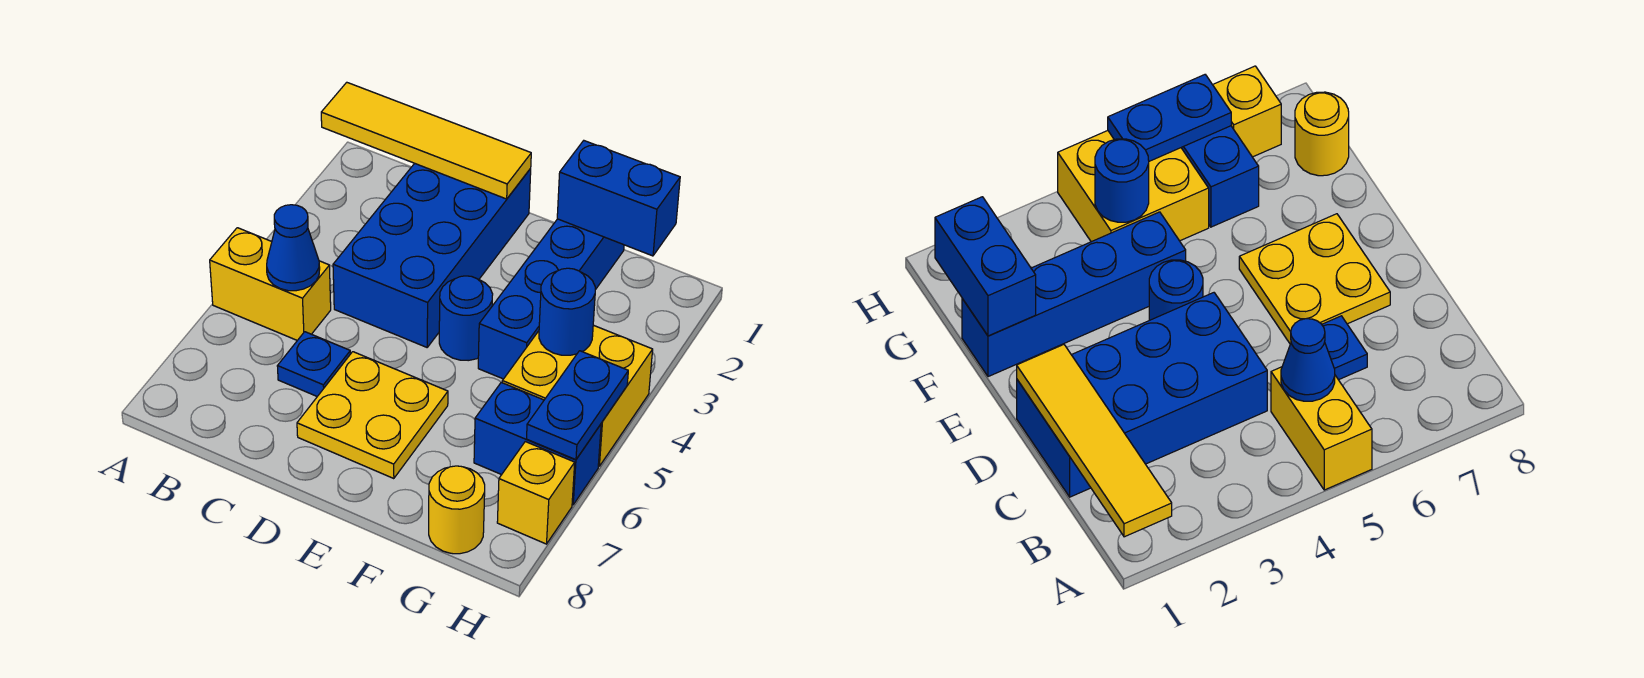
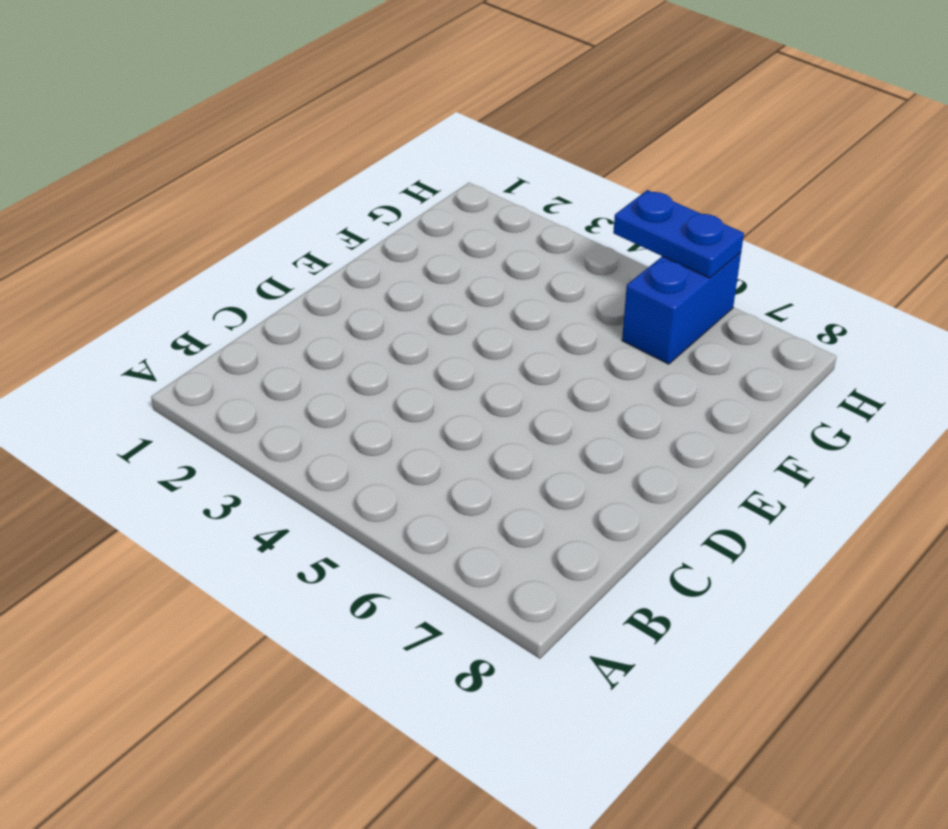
none -> yellow 1x2 brick [210,228,331,340]
none -> blue 2x4 brick [333,163,531,347]
none -> blue 1x1 plate [277,332,350,396]

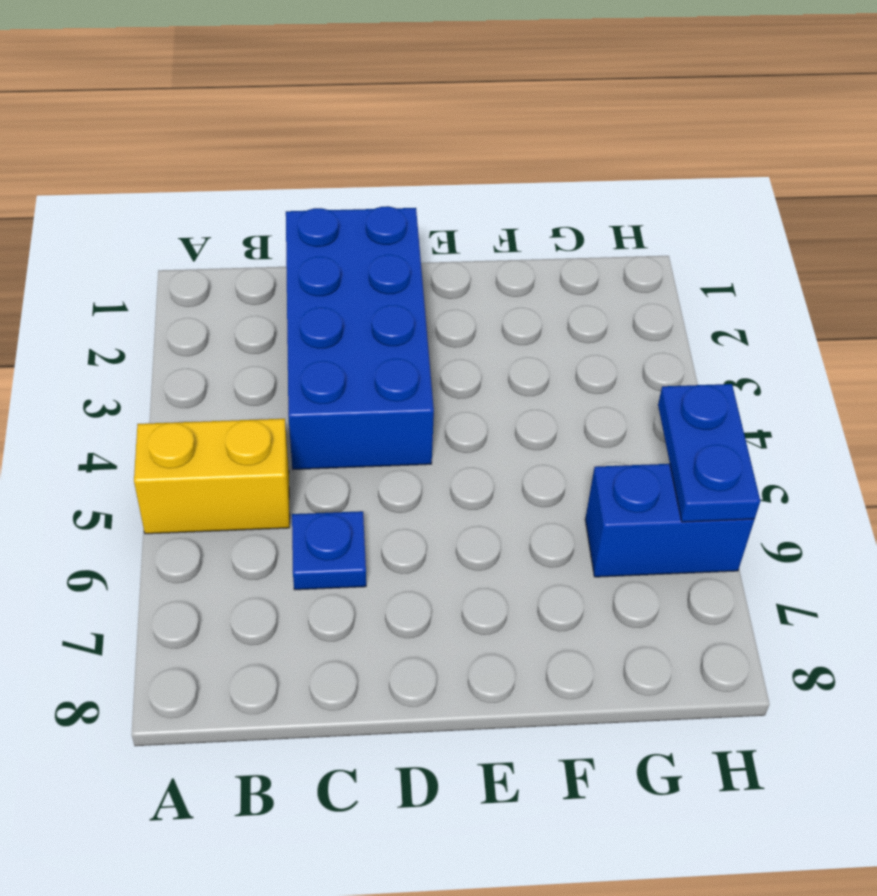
none -> yellow 2x2 plate [297,352,448,479]
none -> blue 1x1 round brick [439,276,493,361]
none -> blue 1x4 brick [478,219,624,379]

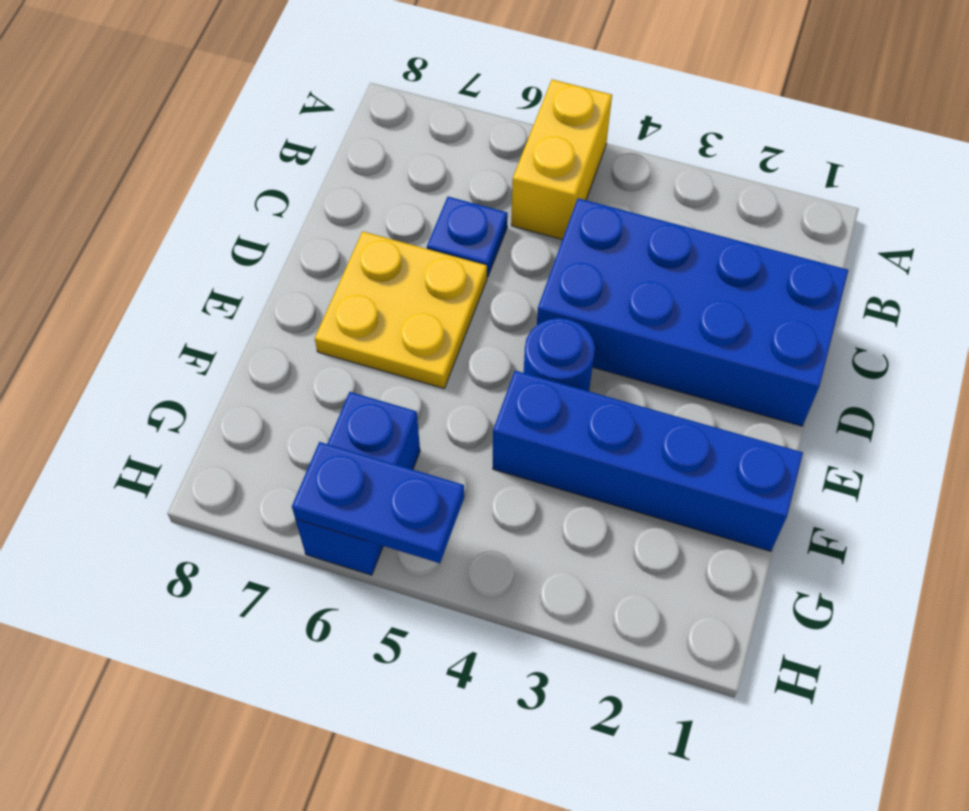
none -> yellow 2x2 brick [502,325,653,466]
none -> yellow 1x1 round brick [429,466,485,554]
none -> yellow 1x1 brick [497,442,575,544]

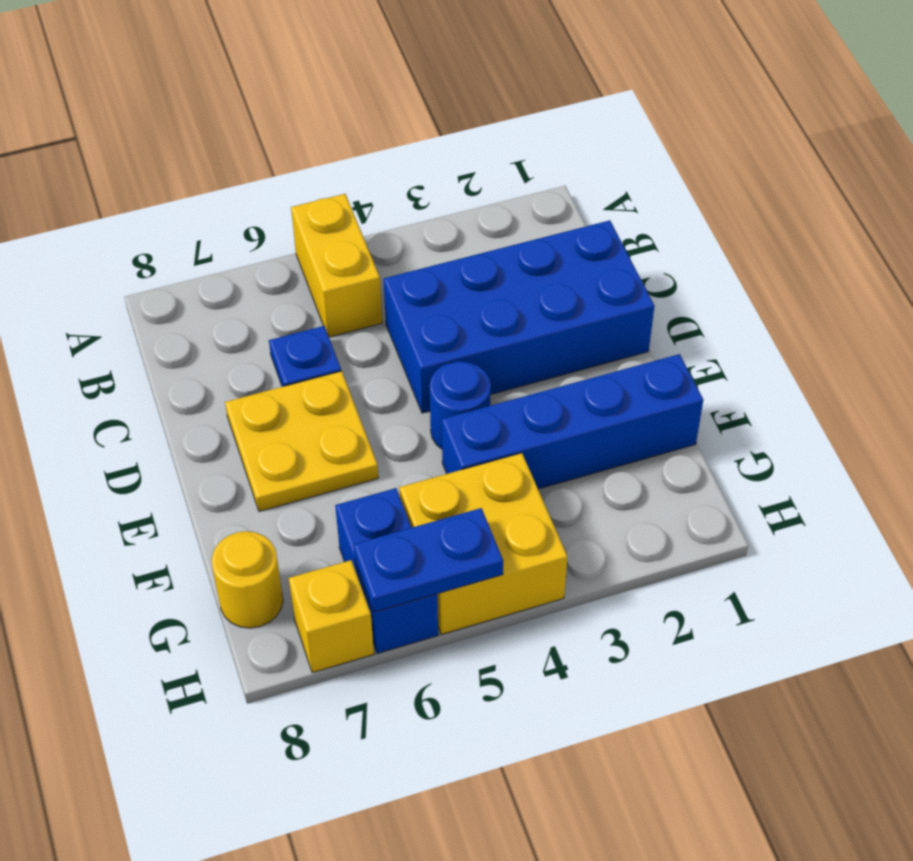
none -> yellow 1x4 tile [321,82,531,199]
none -> blue 1x1 cone [267,205,320,291]
none -> blue 1x2 brick [557,141,680,256]

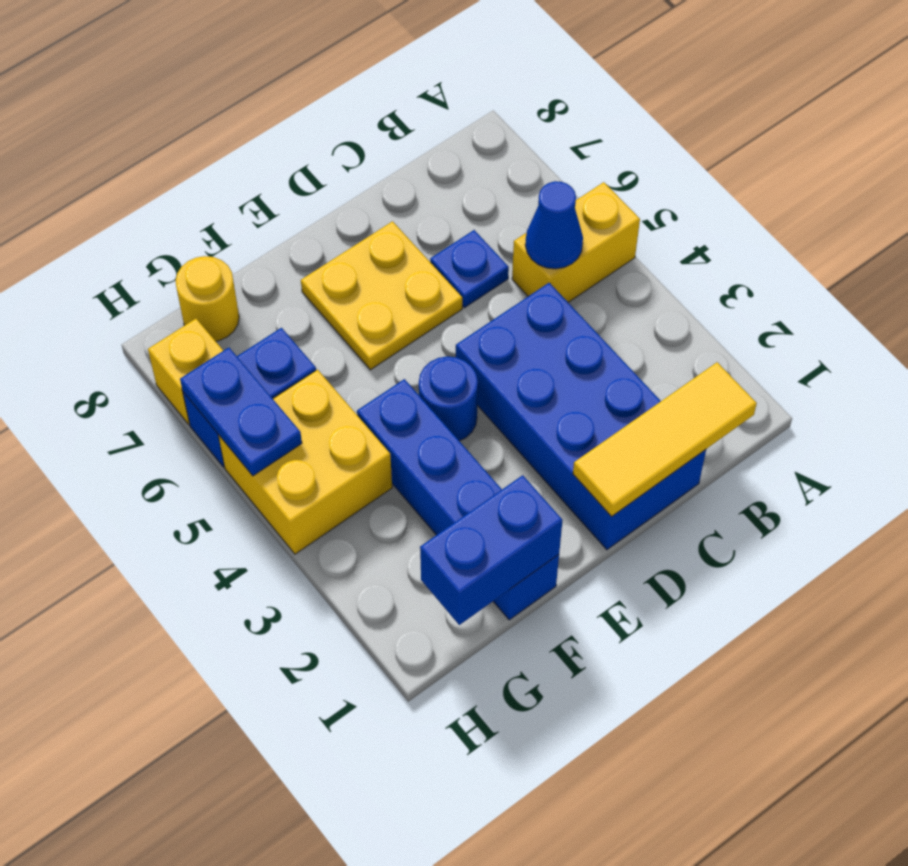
yellow 1x3 tile [573,362,757,517] -> yellow 1x4 tile [321,82,531,199]
none -> blue 1x1 round brick [539,268,595,355]

